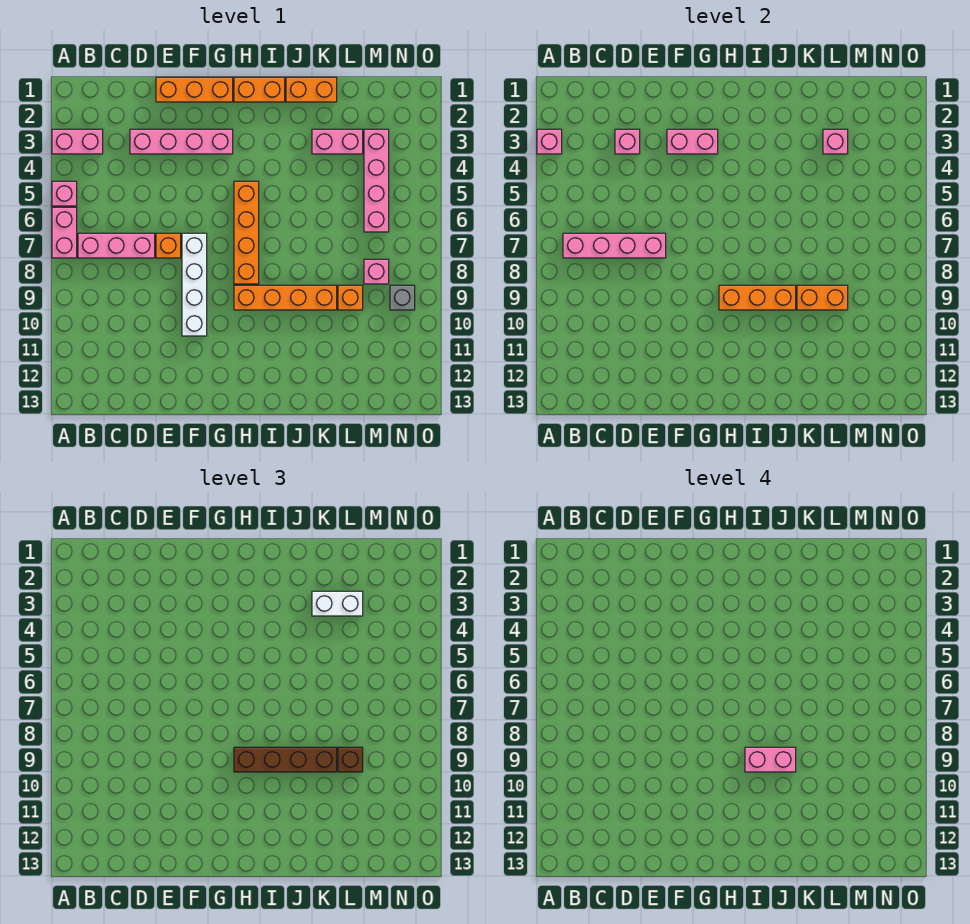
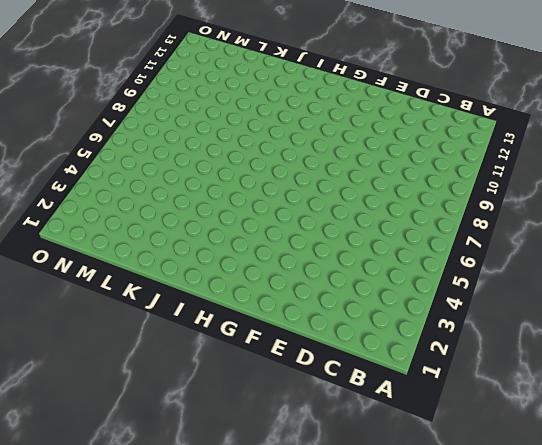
none -> pink 1x2 brick [52,129,103,154]
none -> pink 1x1 brick [52,181,77,206]
none -> pink 1x2 brick [52,207,77,258]

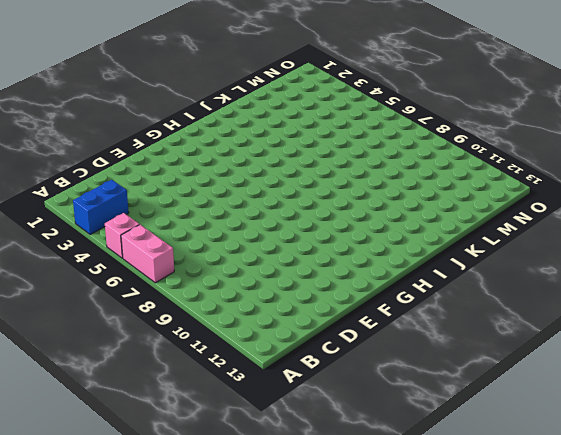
blue 1x2 brick [73,180,129,235] -> pink 1x2 brick [52,129,103,154]
none -> pink 1x3 brick [78,233,155,258]
none -> pink 1x4 brick [130,129,233,154]
none -> orange 1x3 brick [156,77,233,102]

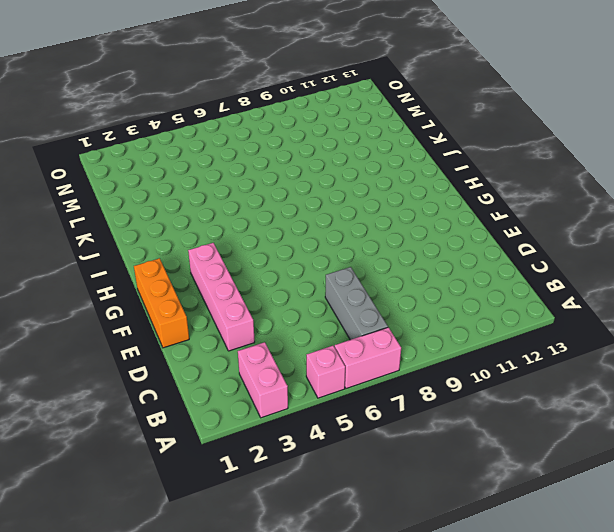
grey 1x3 brick [325,267,388,340] -> pink 1x3 brick [78,233,155,258]
none -> orange 1x1 brick [156,233,181,258]
none -> white 1x4 brick [182,233,207,336]
none -> orange 1x2 brick [234,77,285,102]

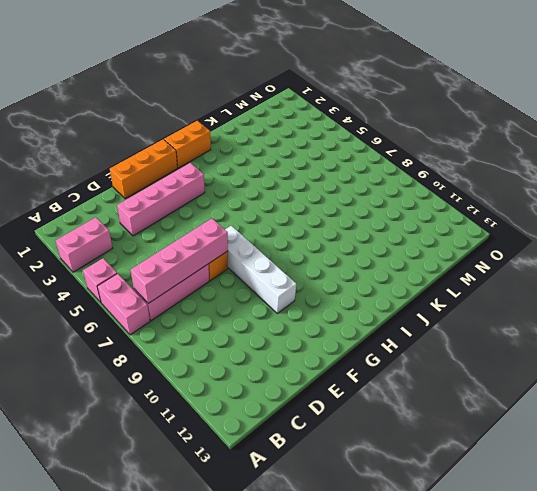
none -> orange 1x4 brick [234,181,259,284]
none -> orange 1x4 brick [234,285,337,310]
none -> orange 1x2 brick [286,77,337,102]

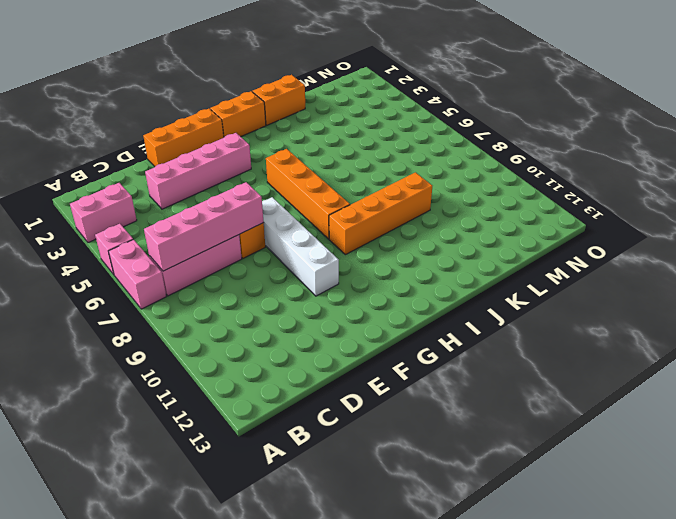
none -> pink 1x2 brick [312,129,363,154]
none -> orange 1x1 brick [338,285,363,310]
none -> pink 1x4 brick [364,129,389,232]

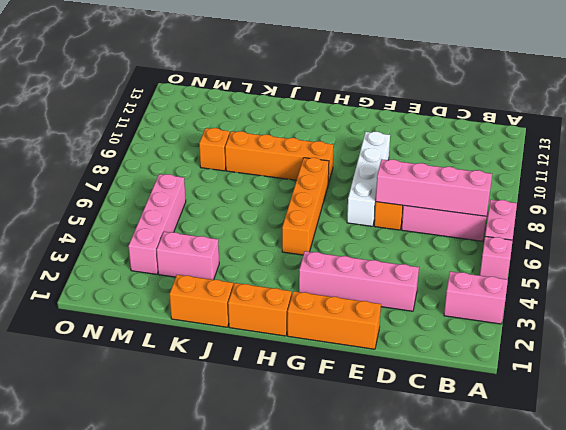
none -> pink 1x1 brick [364,259,389,284]
none -> grey 1x1 brick [390,285,415,310]
none -> pink 1x1 brick [537,129,562,154]

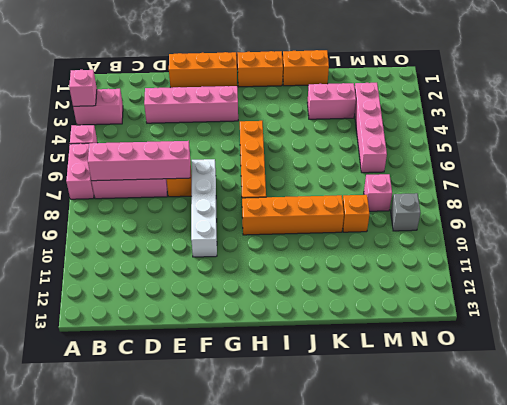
none -> pink 1x1 brick [615,129,640,154]
none -> pink 1x2 brick [667,129,718,154]
none -> orange 1x3 brick [719,285,796,310]

